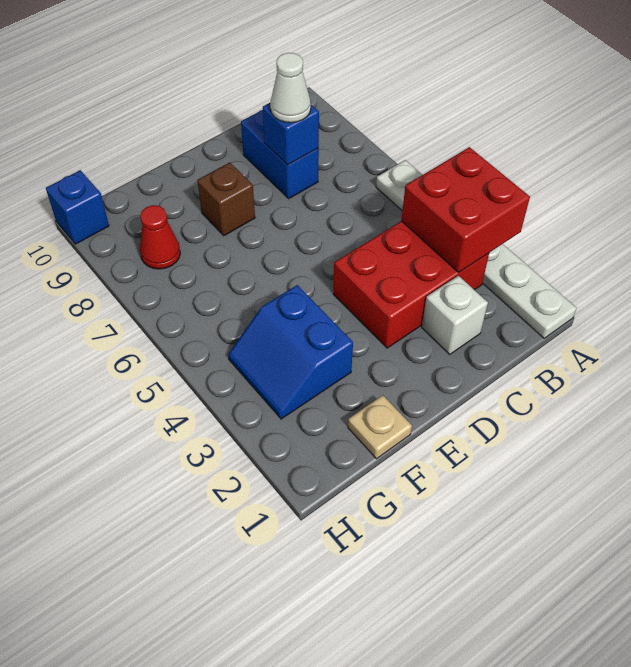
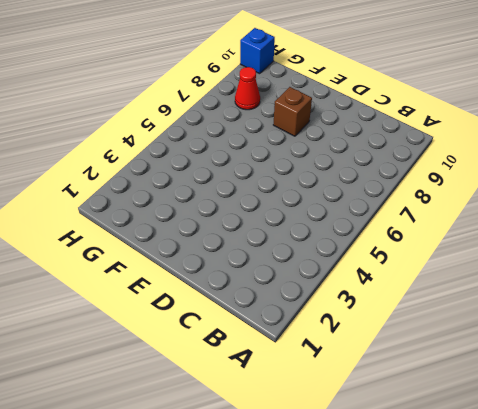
none -> white 1x6 plate [376,160,577,338]
none -> red 2x3 brick [333,221,489,348]
none -> white 1x1 brick [422,276,488,354]

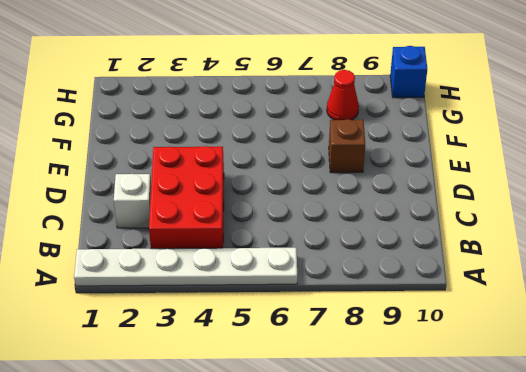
none -> blue 1x2 brick [241,110,319,199]
none -> tan 1x1 plate [348,395,412,459]
none -> blue 2x2 slope [228,285,353,419]

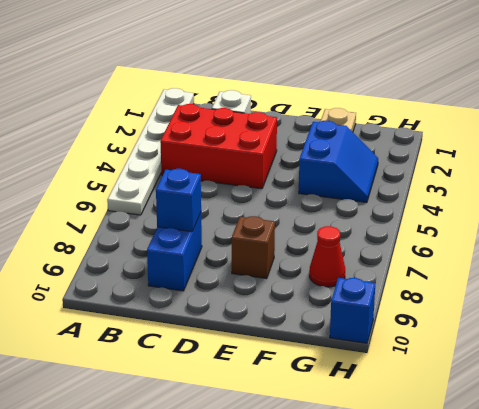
none -> red 2x2 brick [401,147,530,272]
none -> white 1x1 cone [270,53,311,123]

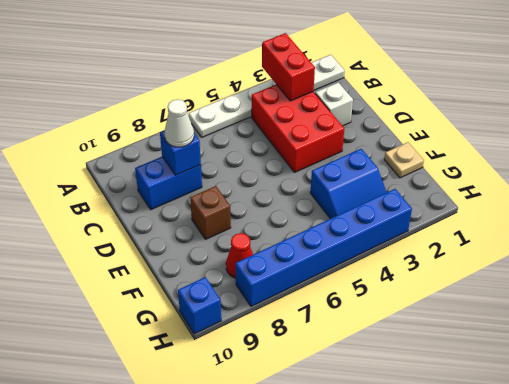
red 1x2 brick [262,33,315,101] -> red 2x2 brick [401,147,530,272]
blue 1x6 brick [235,189,412,306] -> none

